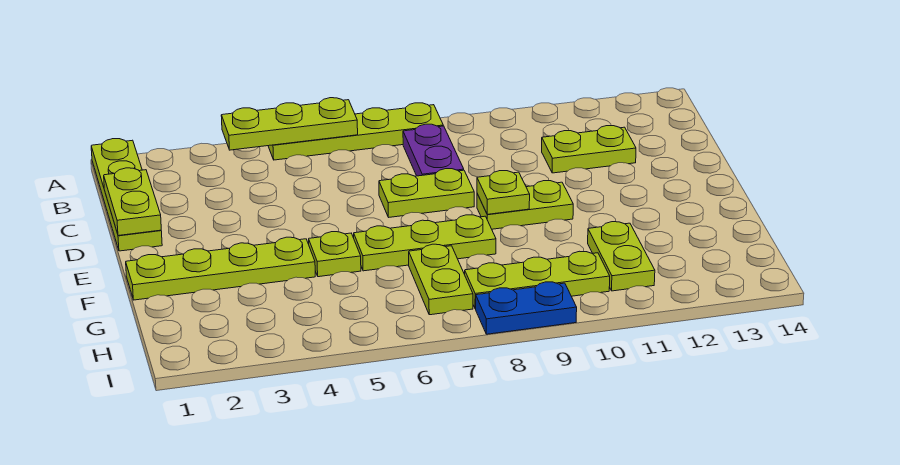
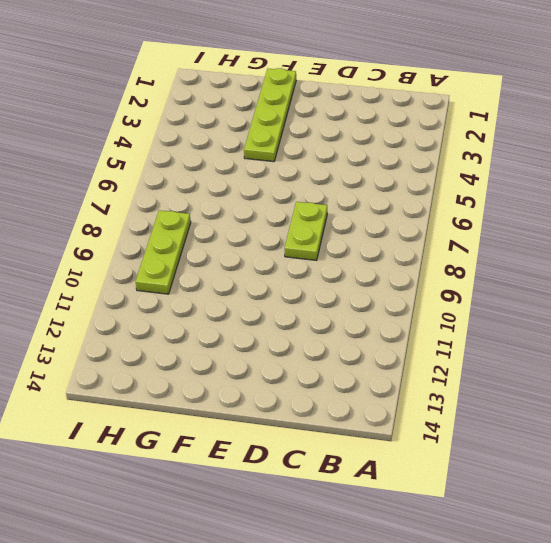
none -> lime 1x4 plate [91,139,162,251]
none -> lime 1x4 plate [268,103,443,160]
none -> purple 1x2 plate [403,124,464,176]

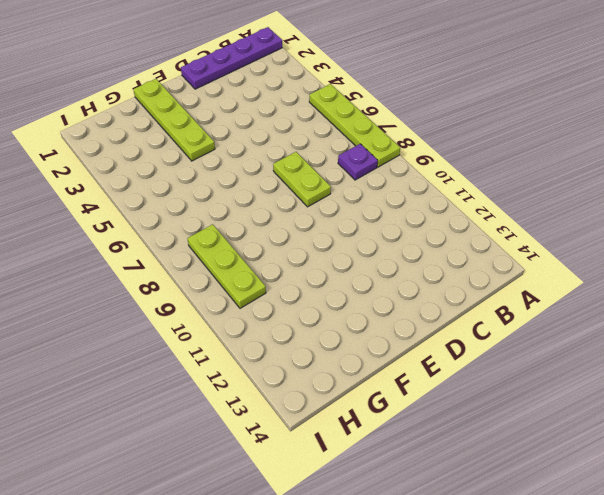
purple 1x4 plate [181,27,282,89] -> lime 1x4 plate [91,139,162,251]
purple 1x1 plate [338,144,378,180] -> purple 1x2 plate [403,124,464,176]
none -> lime 1x2 plate [542,126,636,173]
none -> lime 1x2 plate [477,181,573,229]
none -> lime 1x1 plate [309,232,361,277]

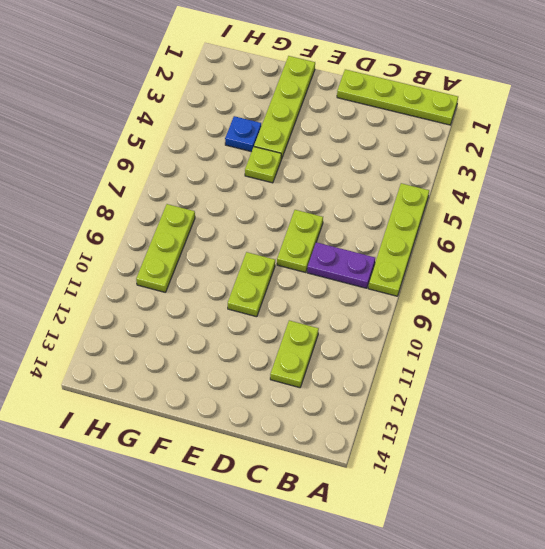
blue 1x1 plate [225,116,261,152] -> none
none -> lime 1x3 plate [354,215,496,271]
none -> lime 1x2 plate [409,244,473,315]
none -> lime 1x2 plate [588,222,655,291]

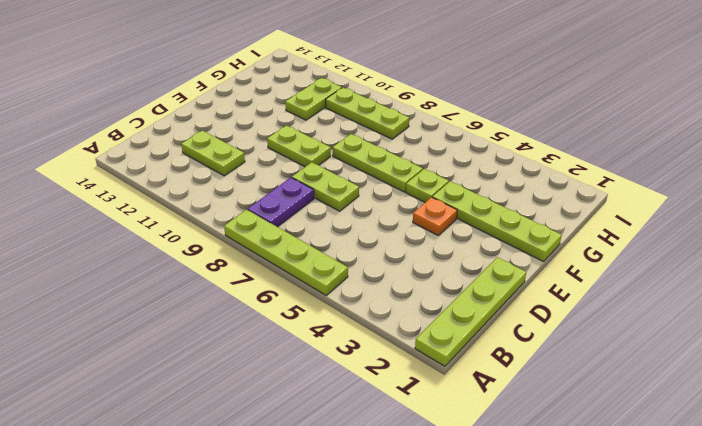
orange 1x1 plate [413,197,457,235] -> none
none -> lime 1x2 plate [409,244,473,315]
none -> blue 1x2 plate [476,282,577,334]
none -> lime 1x3 plate [221,98,358,150]

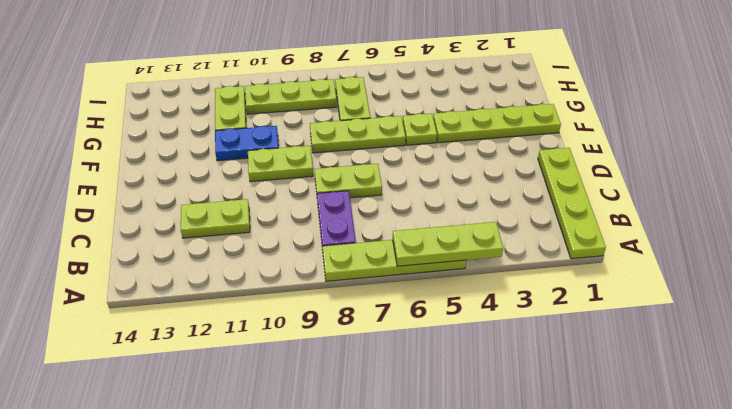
blue 1x2 plate [215,126,279,161] -> blue 1x2 plate moved to [476,282,577,334]
none -> lime 1x2 plate [104,168,161,236]
none -> lime 1x1 plate [477,171,530,214]

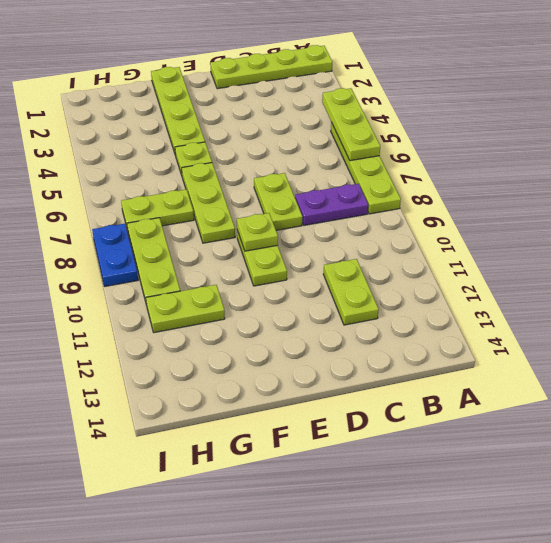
none -> lime 1x2 plate [104,168,161,236]

